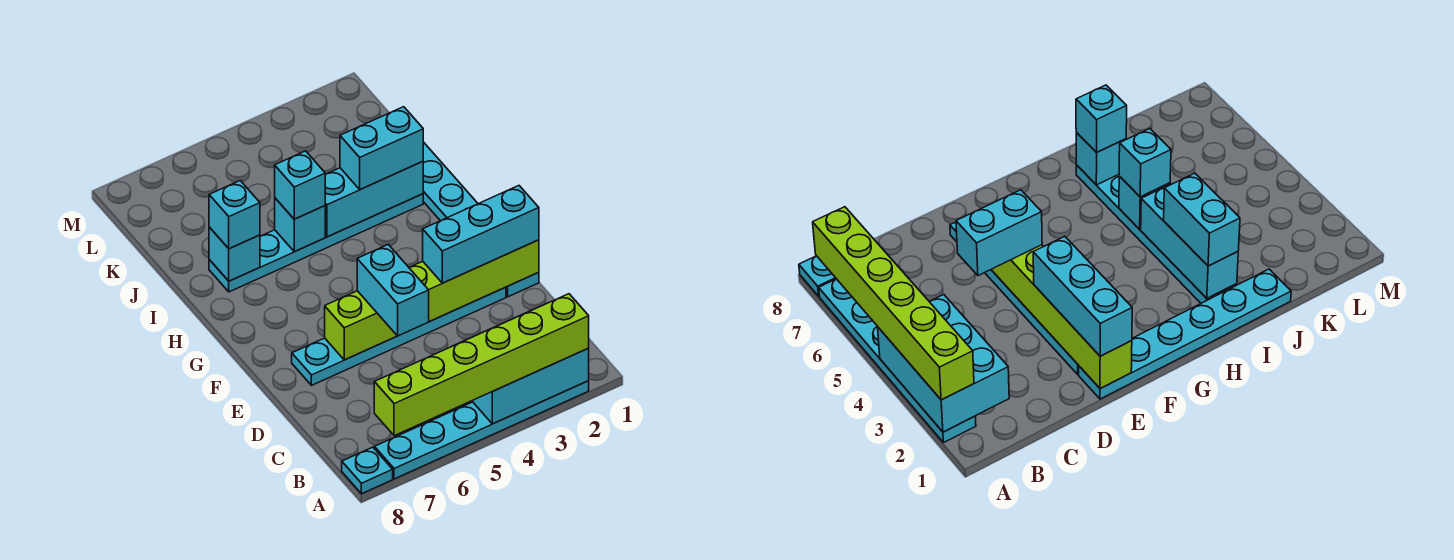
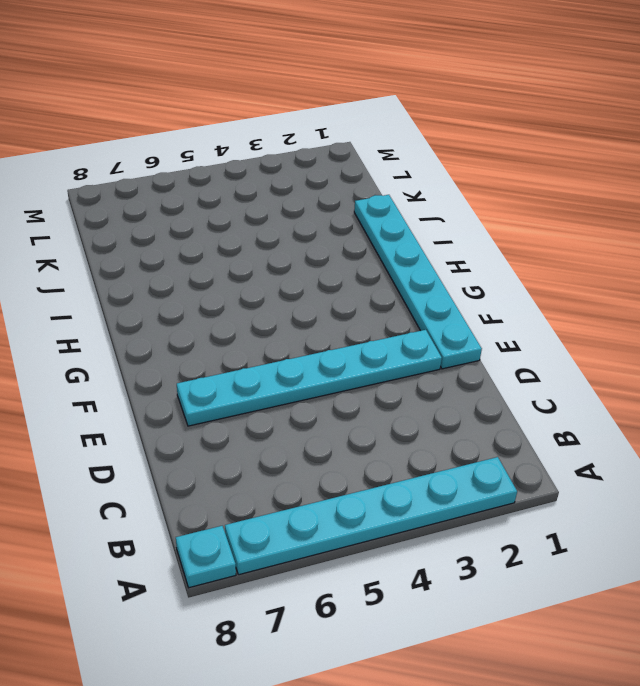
none -> cyan 1x6 plate [209,194,423,292]
none -> cyan 2x3 brick [458,343,589,424]
none -> lime 1x6 brick [325,240,539,360]

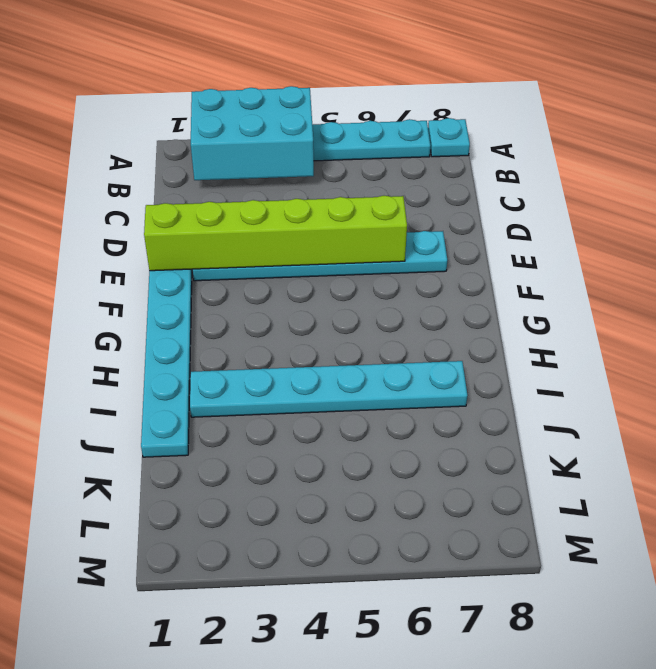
none -> cyan 1x3 brick [325,162,423,237]
none -> cyan 1x1 brick [275,198,325,252]
none -> cyan 1x1 brick [209,227,260,281]

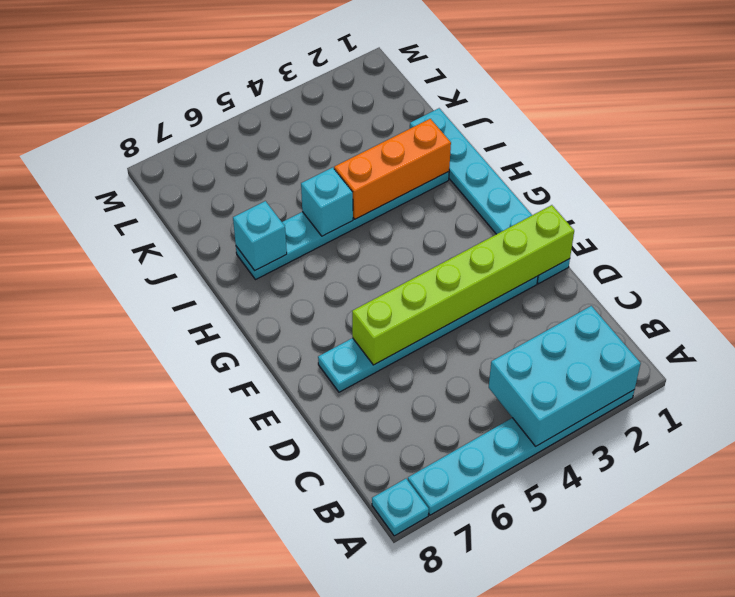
orange 1x3 brick [334,119,451,219] -> cyan 1x3 brick [325,162,423,237]
none -> lime 1x6 brick [374,294,589,436]
none -> cyan 1x2 brick [357,245,429,336]
none -> cyan 1x3 brick [423,186,539,283]

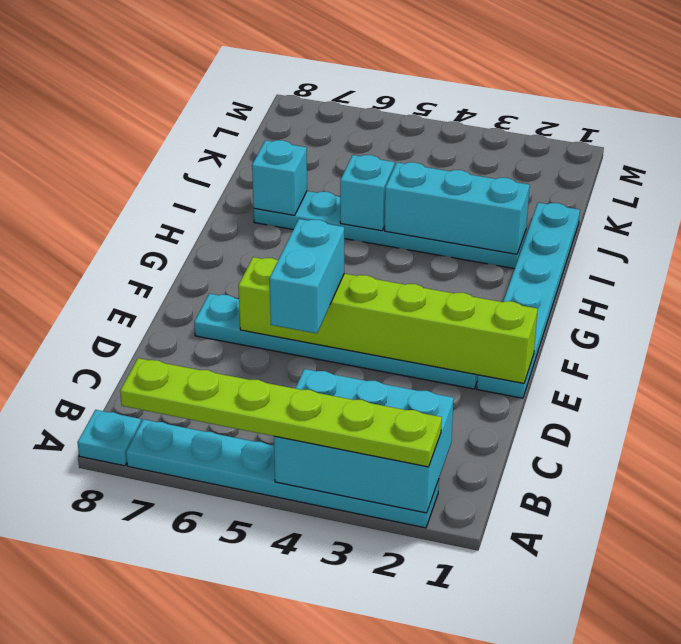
lime 1x6 plate [120,358,442,467] -> lime 1x6 brick [374,294,589,436]
none -> cyan 1x3 brick [423,186,539,283]
none -> cyan 1x2 brick [340,107,423,190]
none -> cyan 1x1 brick [275,151,325,219]

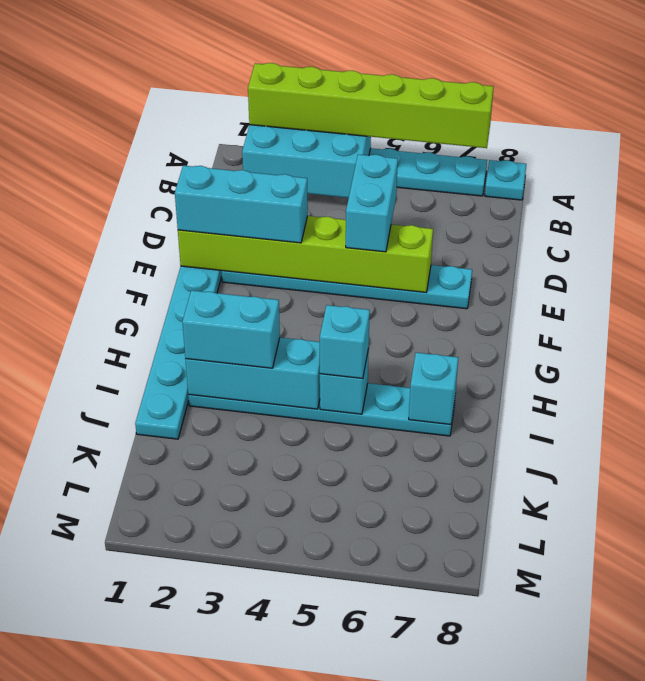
none -> cyan 1x1 brick [209,181,260,249]

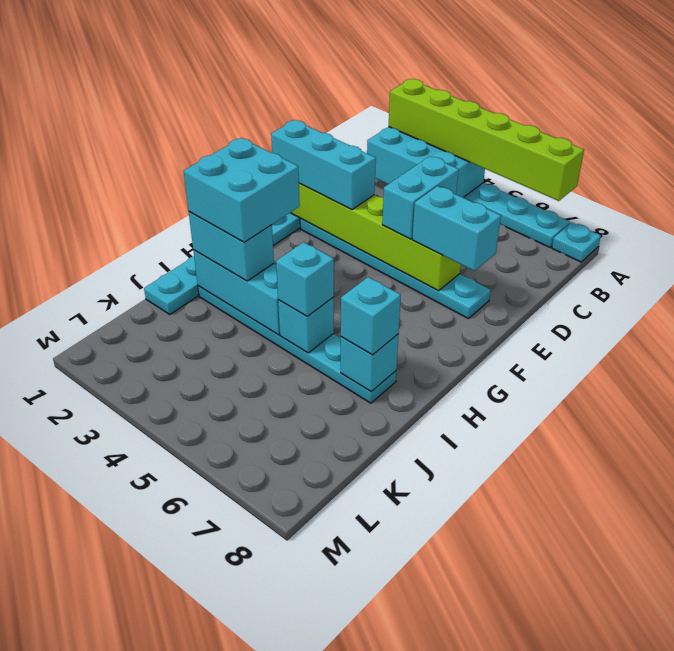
cyan 1x2 brick [412,186,501,271] -> none
cyan 2x2 brick [184,138,300,242] -> none

